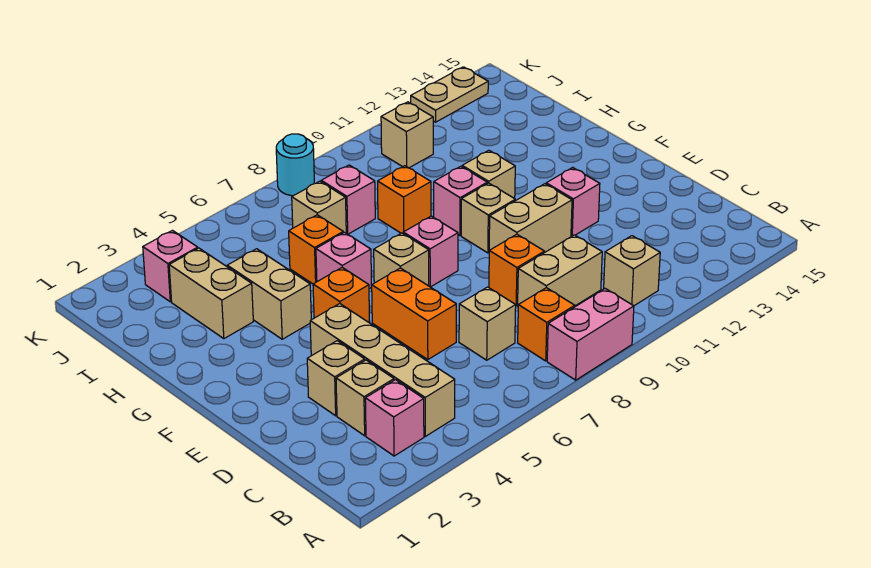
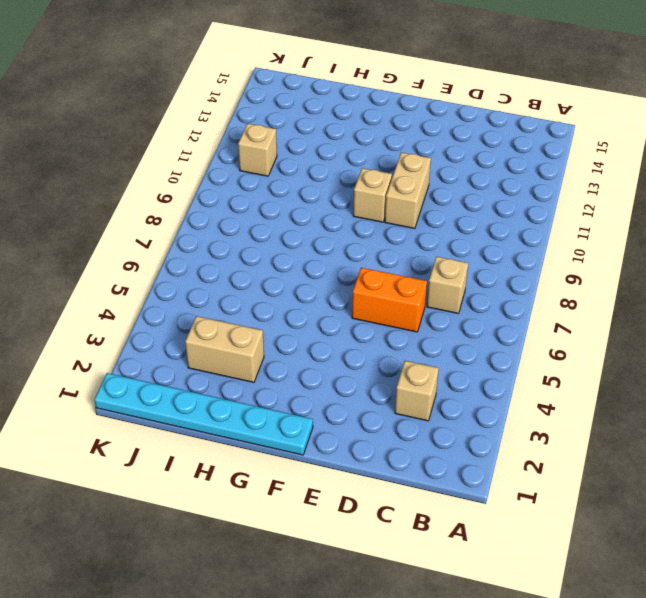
cyan 1x6 plate [94,373,313,455] -> none
none -> pink 1x2 brick [547,289,634,380]
none -> pink 1x1 brick [365,380,424,456]
none -> tan 1x4 brick [310,304,455,436]
none -> orange 1x1 brick [518,288,575,361]

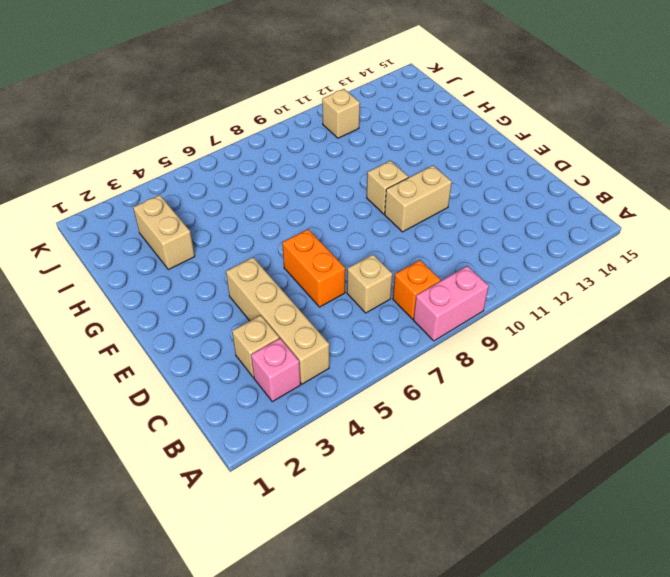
none -> tan 1x1 brick [604,236,660,306]
none -> tan 1x2 brick [518,235,602,306]
none -> tan 1x1 brick [307,341,365,416]
none -> orange 1x1 brick [489,234,544,306]

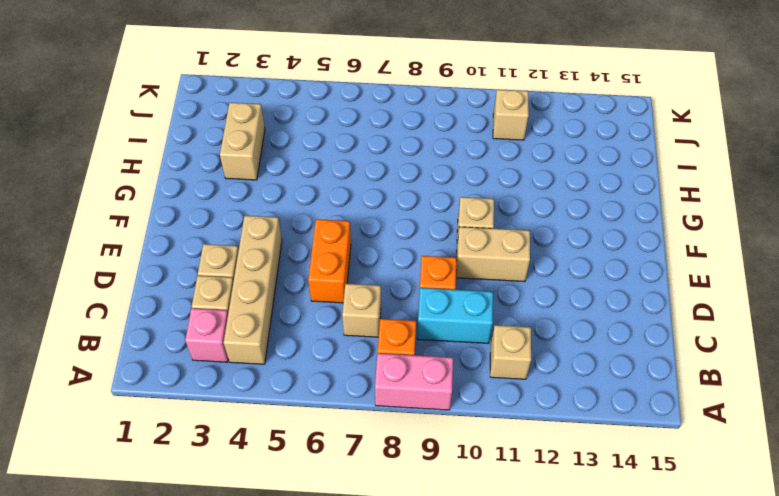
cyan 1x2 brick [417,288,493,343] -> tan 1x2 brick [518,235,602,306]
none -> pink 1x1 brick [546,167,600,237]
none -> orange 1x1 brick [313,268,370,323]
none -> tan 1x1 brick [374,233,429,286]
none -> pink 1x1 brick [403,216,458,287]

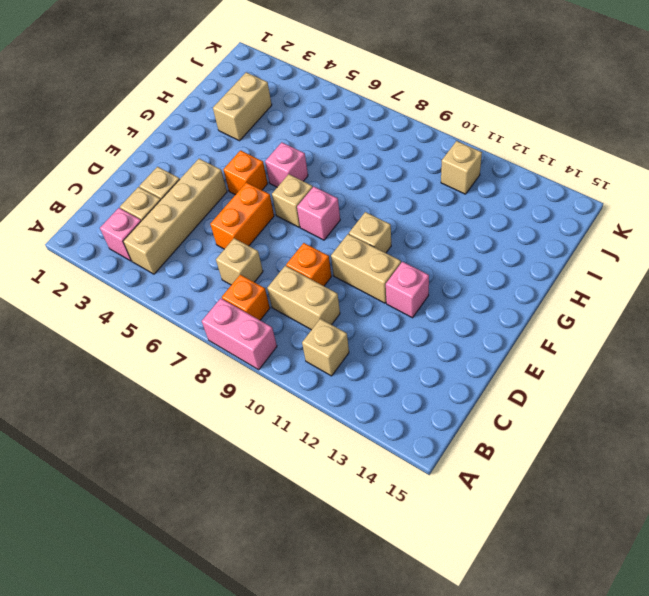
none -> tan 1x2 brick [227,249,311,339]
none -> pink 1x1 brick [434,166,487,235]
none -> tan 1x1 brick [462,150,515,198]
none -> orange 1x1 brick [289,215,343,284]

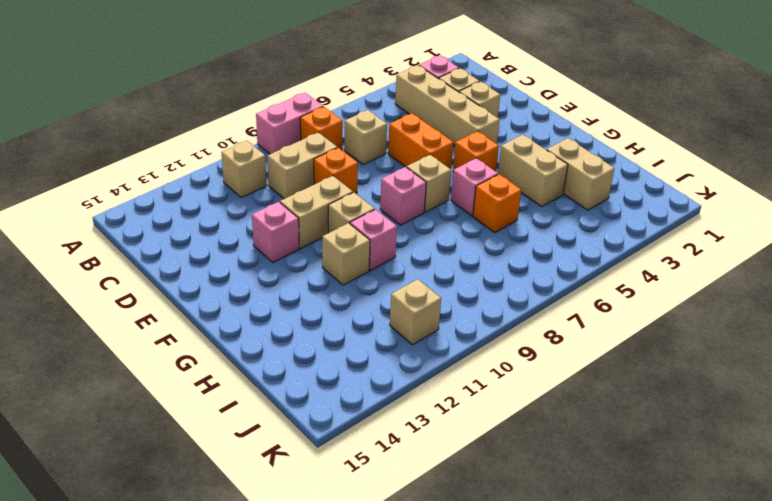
none -> orange 1x1 brick [378,166,431,233]
none -> tan 1x1 brick [292,181,346,233]
none -> pink 1x1 brick [321,165,375,234]
none -> pink 1x1 brick [143,230,198,302]

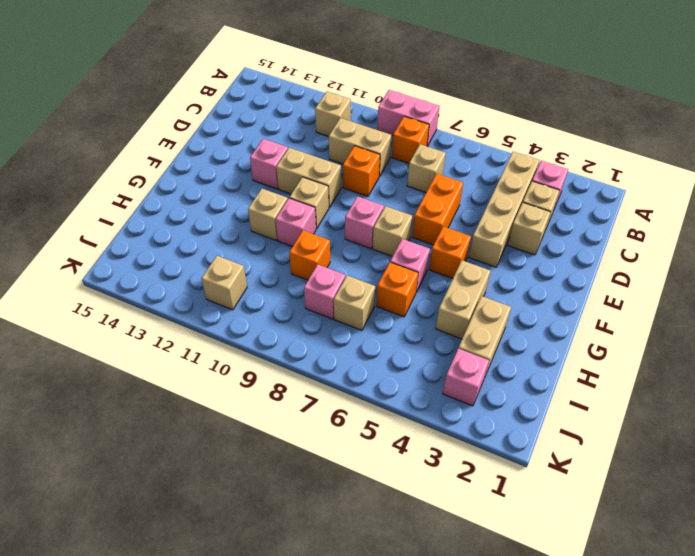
none -> cyan 1x1 round brick [276,134,314,196]
none -> tan 1x2 plate [411,67,488,122]

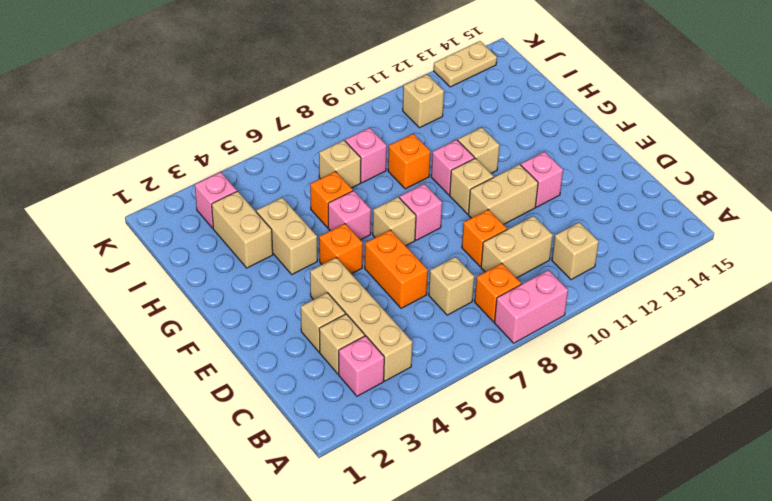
none -> cyan 1x1 round brick [276,134,314,196]

